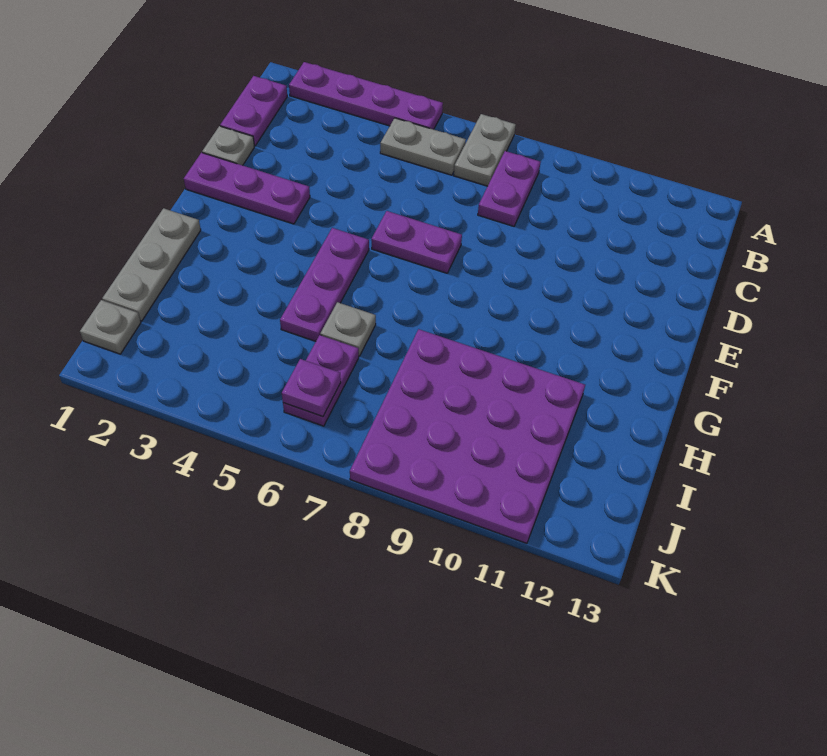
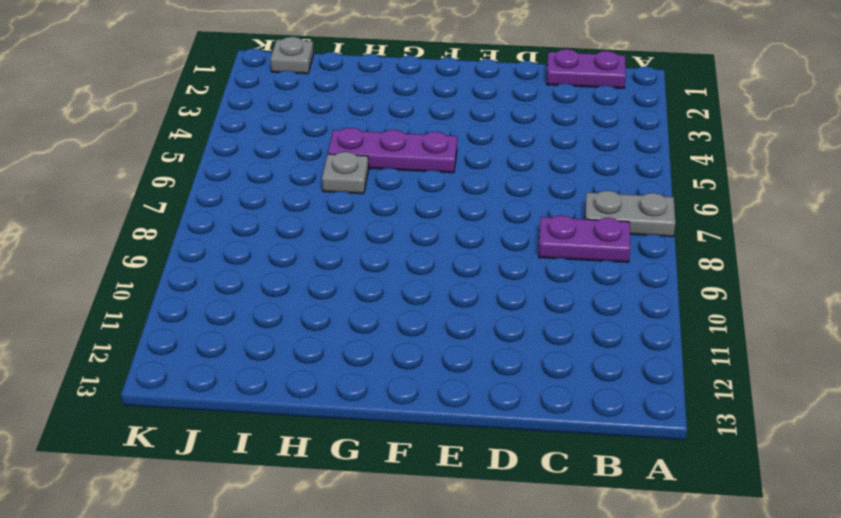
none -> purple 1x4 plate [289,62,443,129]
none -> grey 1x2 plate [380,118,466,175]
none -> grey 1x1 plate [202,126,254,165]

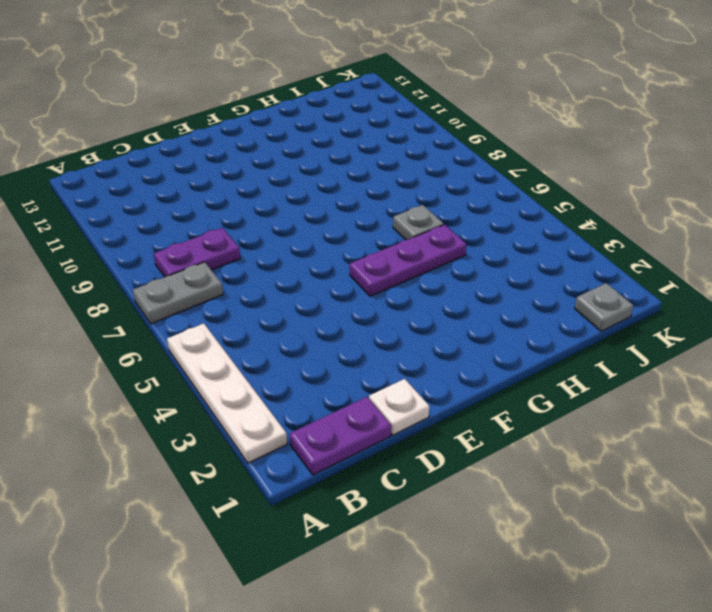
white 1x4 plate [167,323,287,463] -> purple 1x4 plate [289,62,443,129]
white 1x1 plate [369,379,429,435] -> grey 1x1 plate [202,126,254,165]
none -> grey 1x2 plate [380,118,466,175]
none -> purple 1x3 plate [184,153,310,224]
none -> purple 1x2 plate [371,211,462,273]

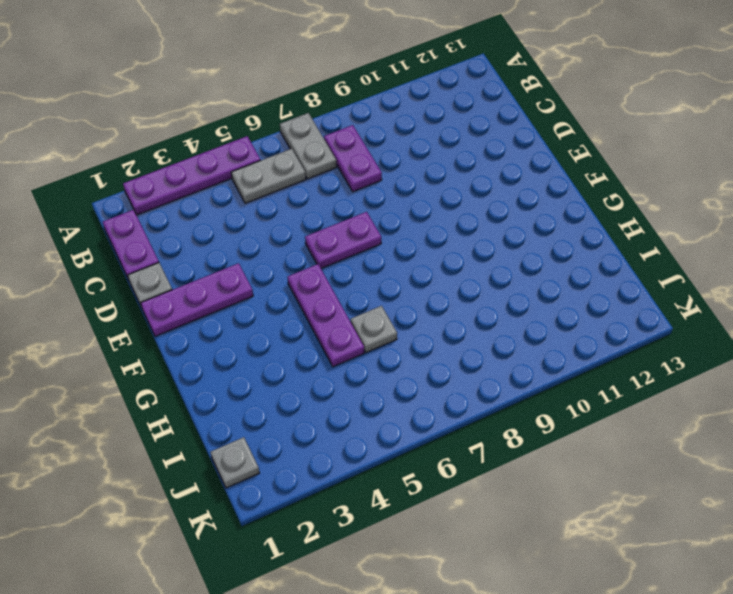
none -> grey 1x3 plate [102,208,201,321]
none -> purple 4x4 plate [350,329,585,543]
none -> purple 1x2 plate [283,335,359,426]

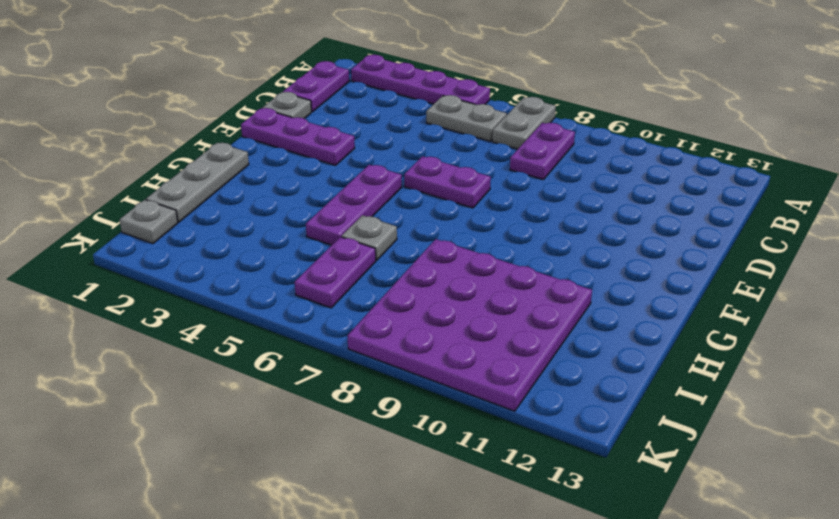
none -> purple 1x1 plate [282,359,341,417]

